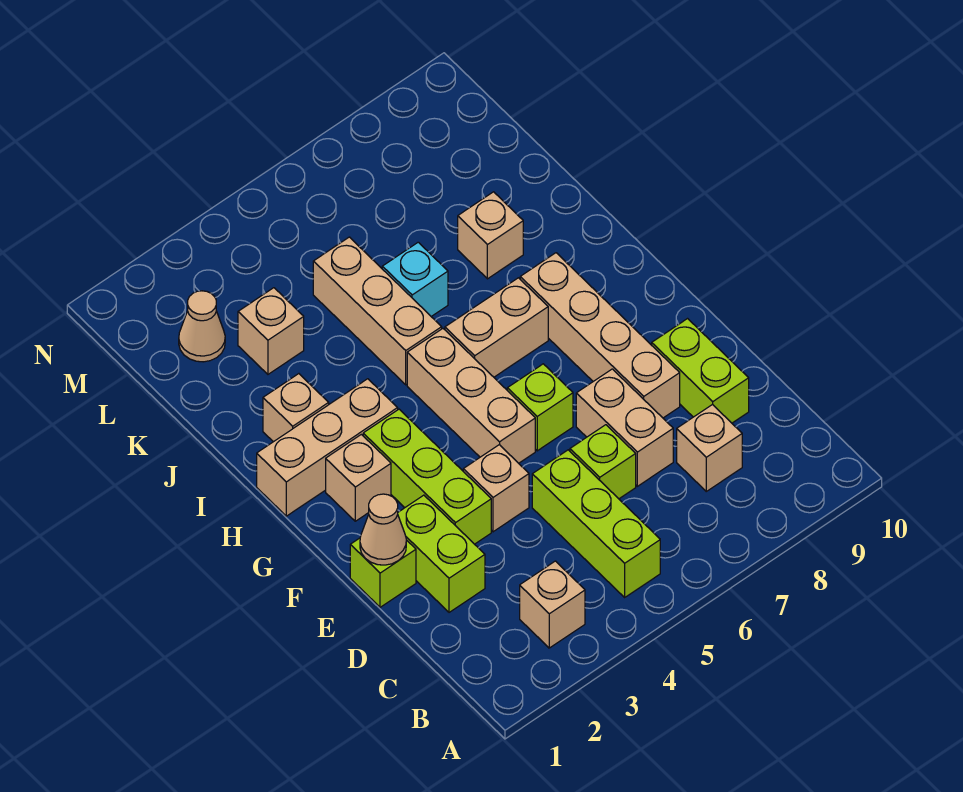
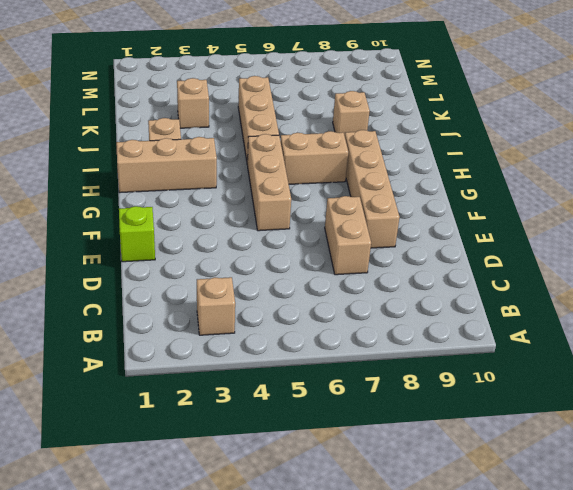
none -> lime 1x3 brick [532,450,660,597]
none -> tan 1x1 brick [677,404,742,491]
none -> lime 1x2 brick [398,495,485,612]

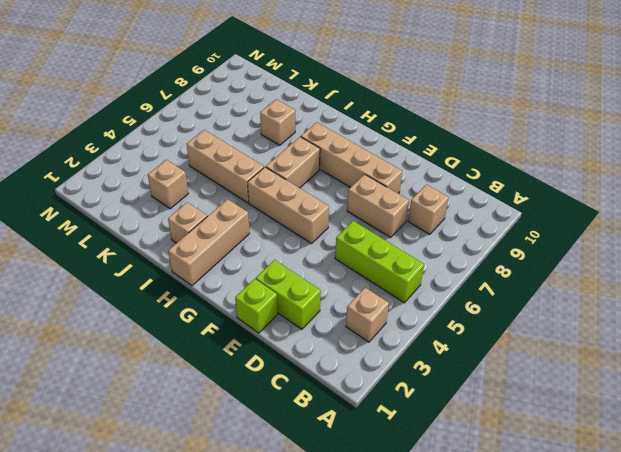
none -> lime 1x1 brick [570,425,636,499]
none -> lime 1x2 brick [652,319,749,423]
none -> lime 1x3 brick [363,409,491,544]

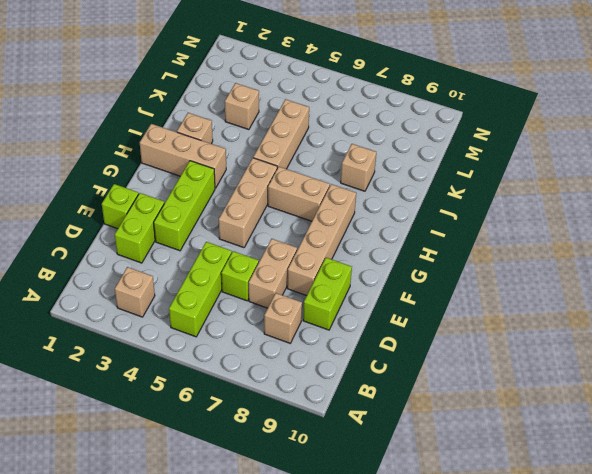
none -> tan 1x1 brick [463,445,529,532]
none -> lime 1x1 brick [507,364,573,451]
none -> tan 1x1 brick [326,434,391,521]

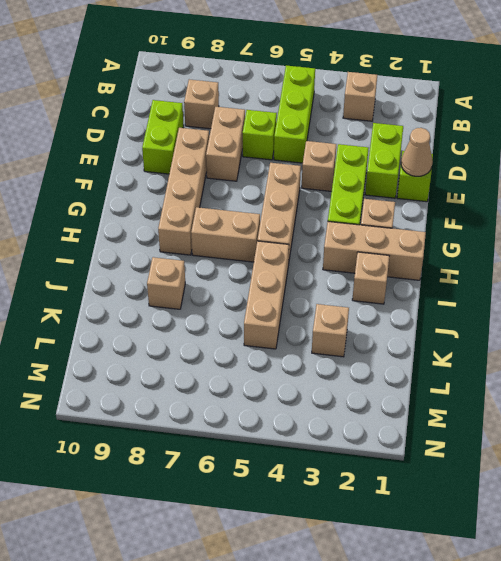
none -> lime 1x1 brick [507,364,573,451]
none -> cyan 1x1 brick [382,242,448,316]
none -> tan 1x1 cone [179,291,225,362]

